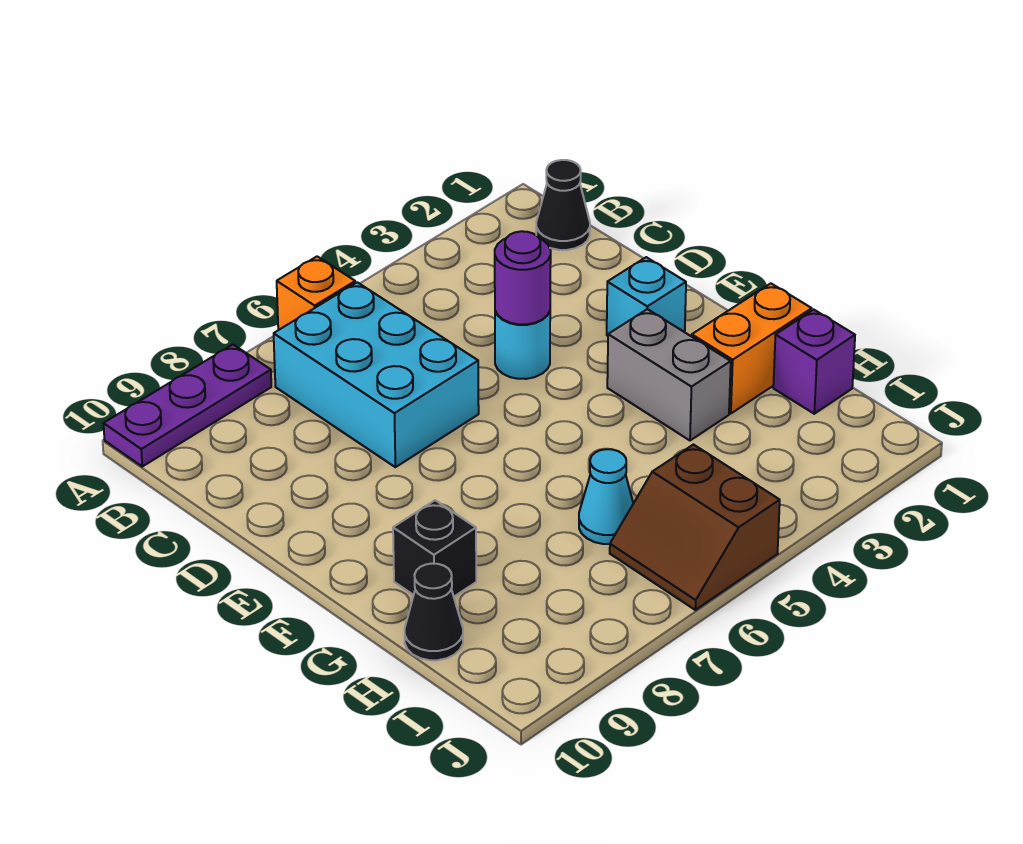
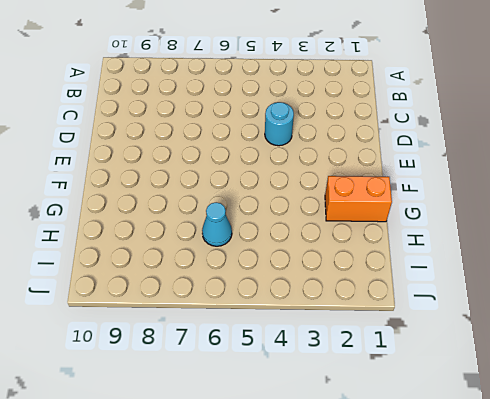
none -> orange 1x1 brick [277,257,355,330]
none -> purple 1x3 plate [104,345,271,466]
none -> black 1x1 cone [536,160,590,250]

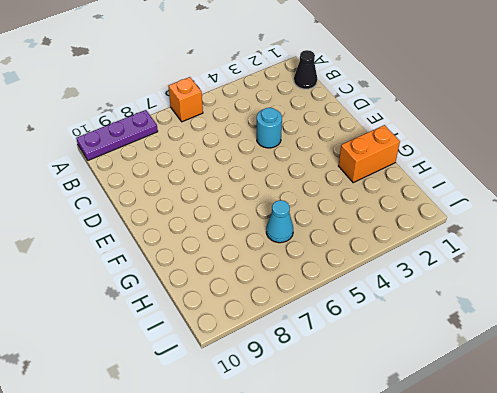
none -> cyan 2x3 brick [274,282,479,467]
none -> cyan 1x1 brick [607,257,686,336]
none -> grey 1x2 brick [607,309,731,440]

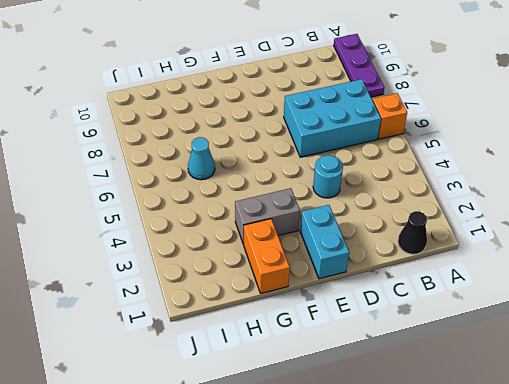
cyan 1x2 brick [300,205,349,279] -> cyan 1x1 brick [607,257,686,336]
none -> black 1x1 brick [393,500,476,596]
none -> purple 1x1 brick [773,310,855,414]
none -> black 1x1 cone [405,564,463,660]

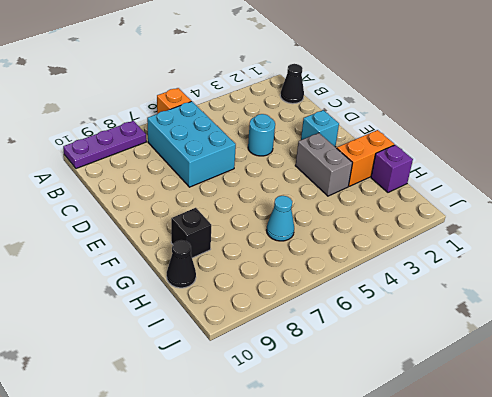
none -> brown 2x2 slope [610,445,780,610]
none -> purple 1x1 round brick [495,231,551,324]

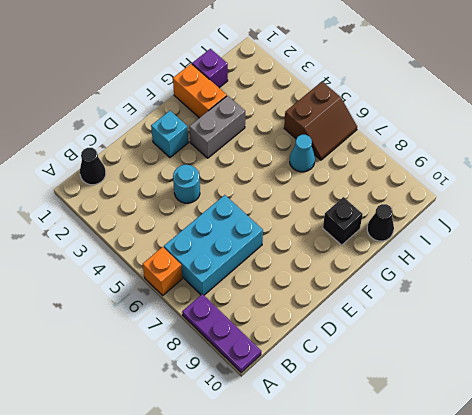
none -> purple 1x1 round brick [495,231,551,324]

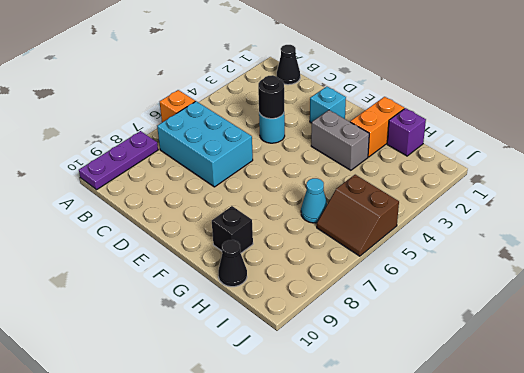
black 1x1 round brick [258,75,284,119] -> purple 1x1 round brick [495,231,551,324]

